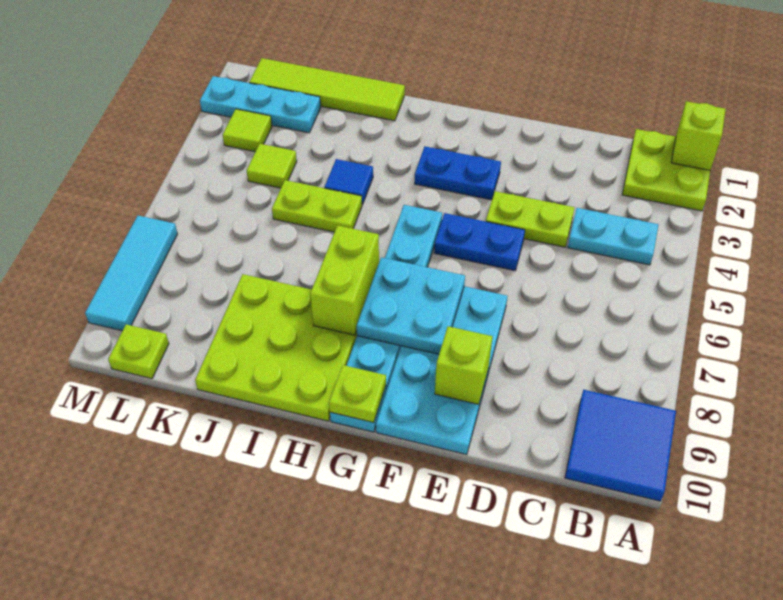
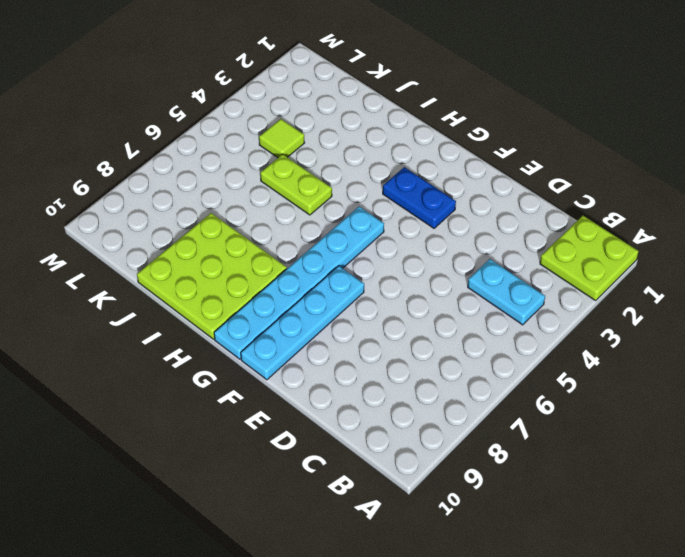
cyan 1x4 plate [241,266,364,380] -> cyan 2x4 plate [376,286,508,455]
none -> blue 2x2 tile [565,390,676,501]
none -> lime 1x2 plate [486,191,574,247]
none -> blue 1x2 plate [434,213,525,271]

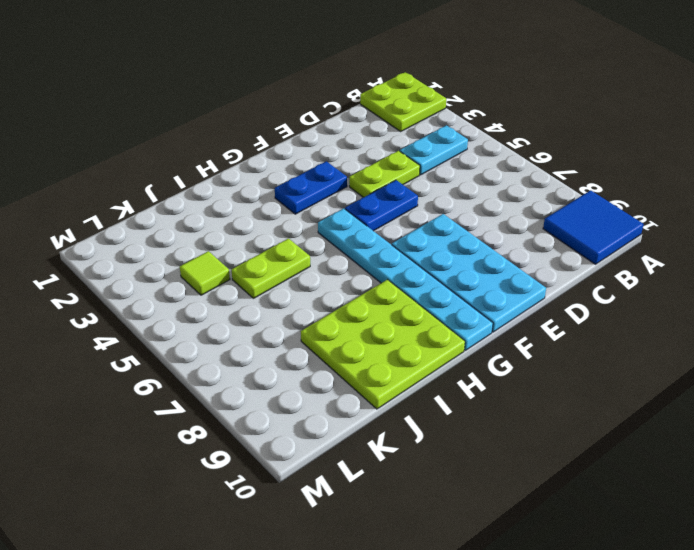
none -> lime 1x4 tile [249,58,405,121]
none -> blue 1x1 tile [324,159,373,205]
none -> cyan 1x3 plate [200,76,321,133]

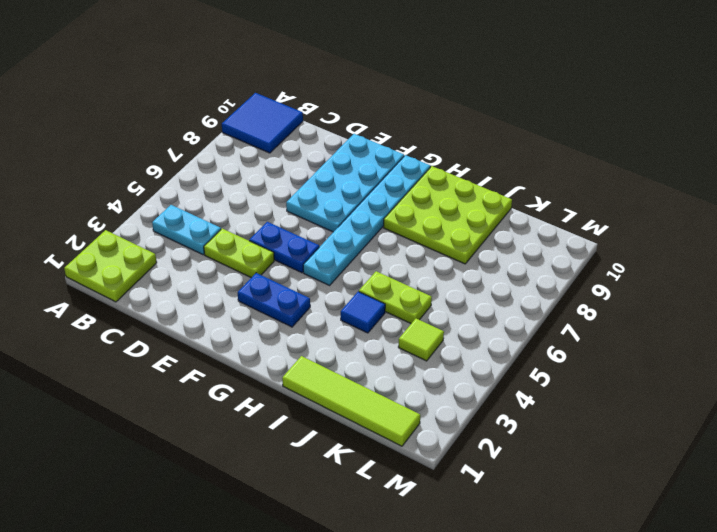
none -> cyan 1x3 plate [200,76,321,133]
none -> lime 1x1 tile [223,109,272,152]
none -> lime 1x1 plate [108,324,169,379]

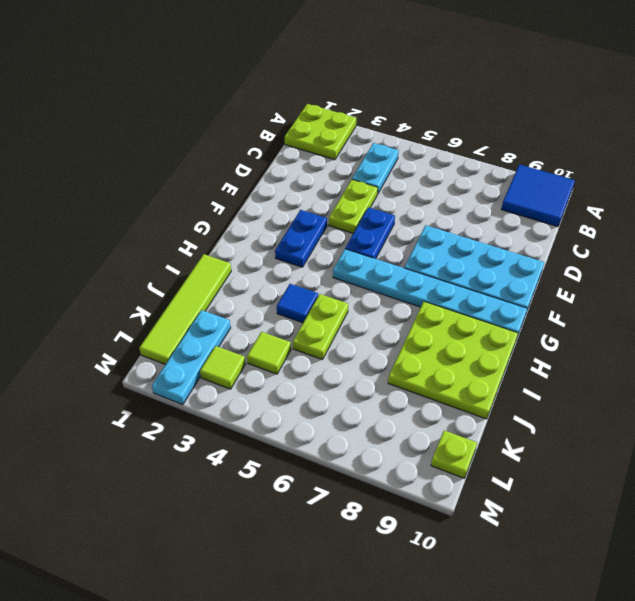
none -> cyan 1x3 tile [85,216,177,331]
none -> lime 1x1 brick [671,101,726,170]
none -> lime 1x1 brick [435,326,493,404]

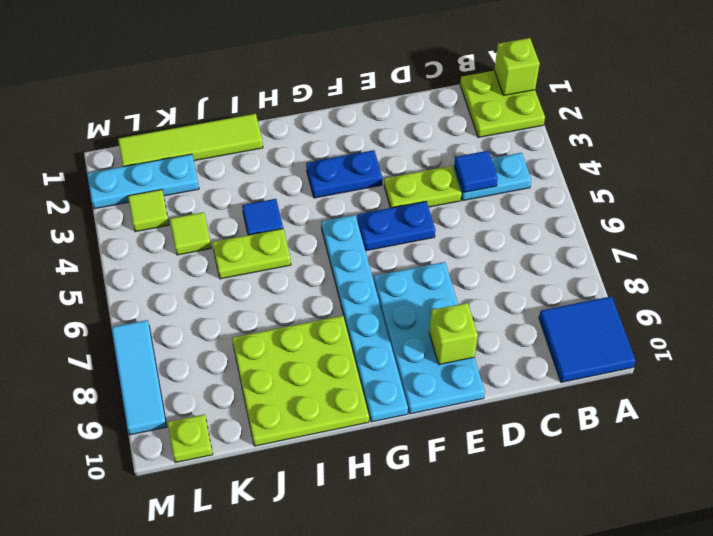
blue 1x1 tile [454,151,498,192] -> none
none -> cyan 2x2 plate [357,257,465,354]
none -> lime 1x1 plate [329,365,386,423]
none -> lime 1x2 brick [310,226,379,335]

